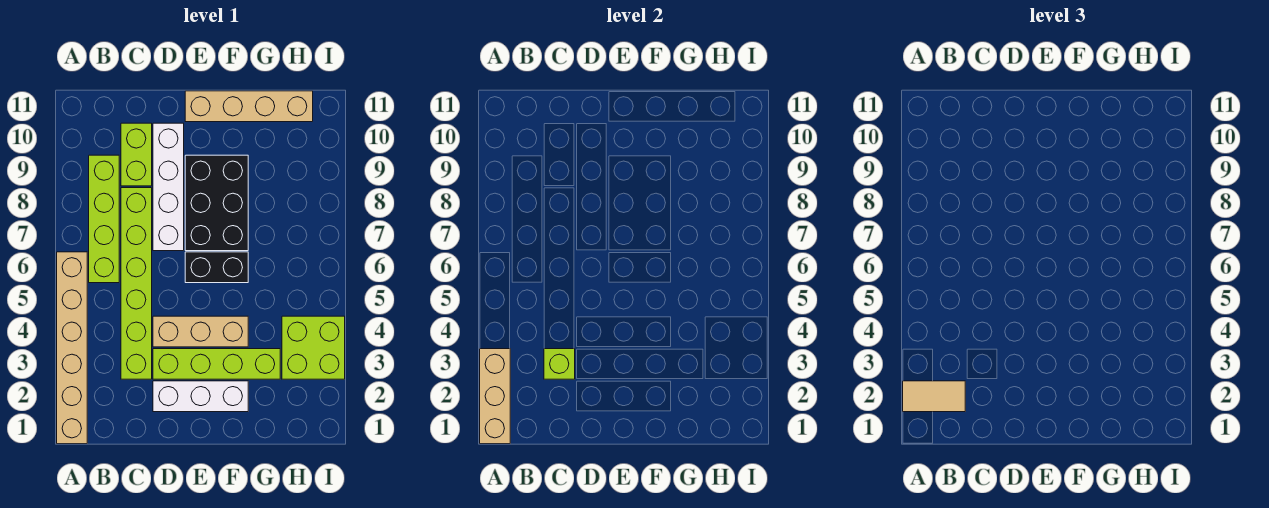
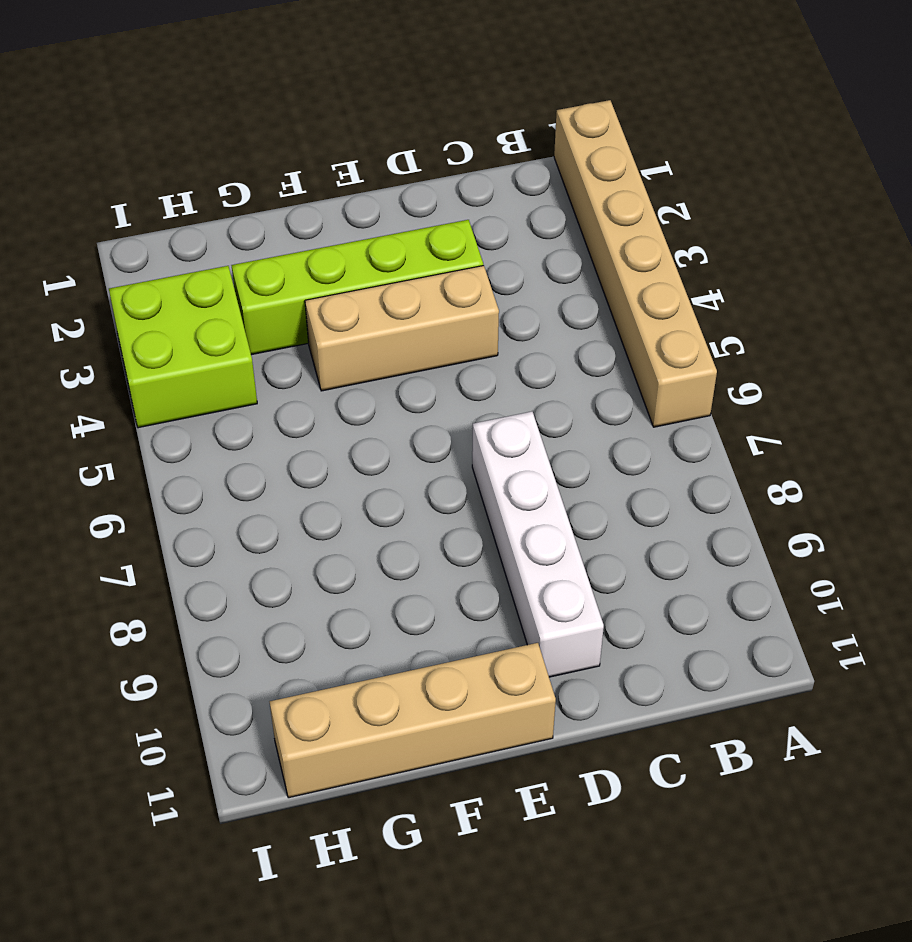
none -> lime 1x4 brick [89,155,119,283]
none -> lime 1x6 brick [121,188,152,379]
none -> lime 1x2 brick [121,123,152,186]

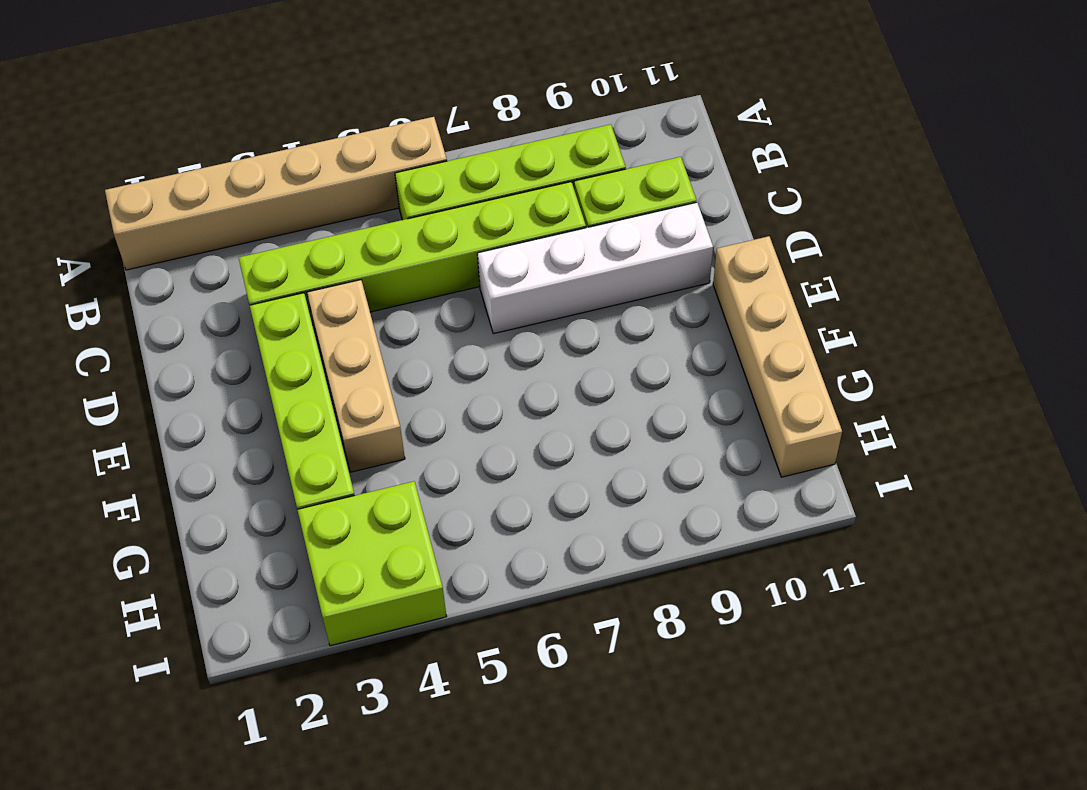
none -> white 1x3 brick [153,381,248,412]
none -> black 1x2 brick [185,252,248,283]
none -> black 2x3 brick [185,155,248,251]

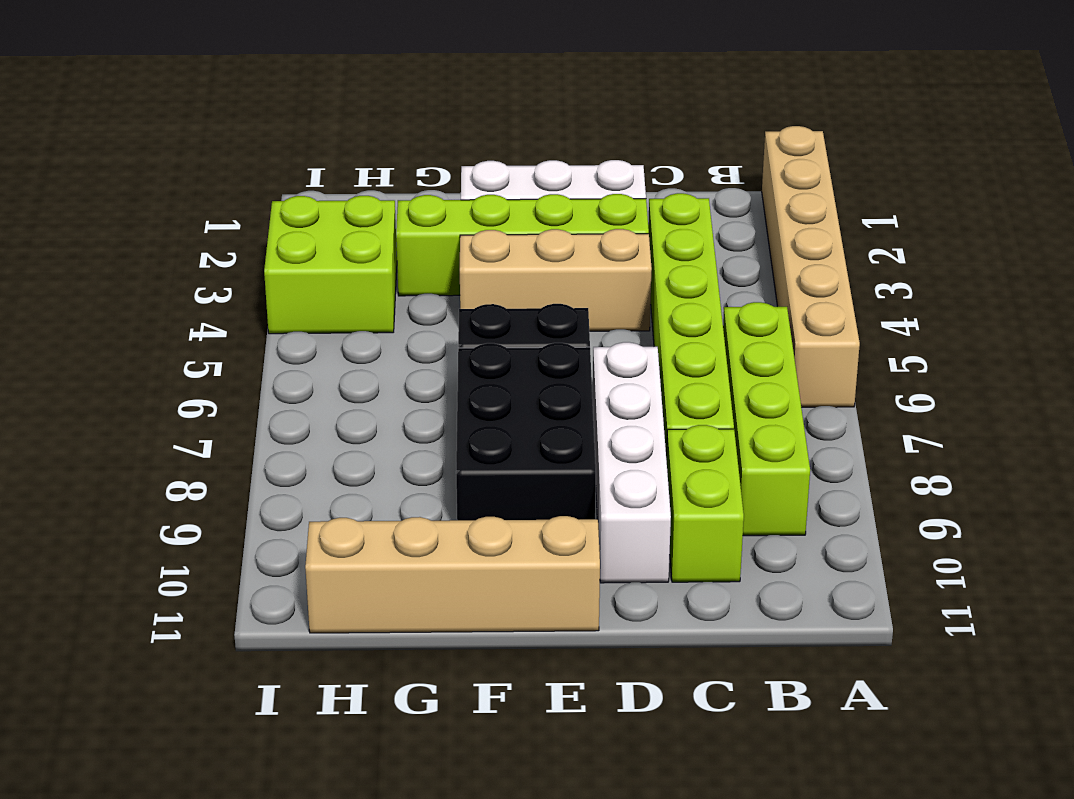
none -> tan 1x3 brick [480,349,510,444]
none -> lime 1x1 brick [544,349,575,379]
none -> tan 1x2 tile [903,381,965,412]

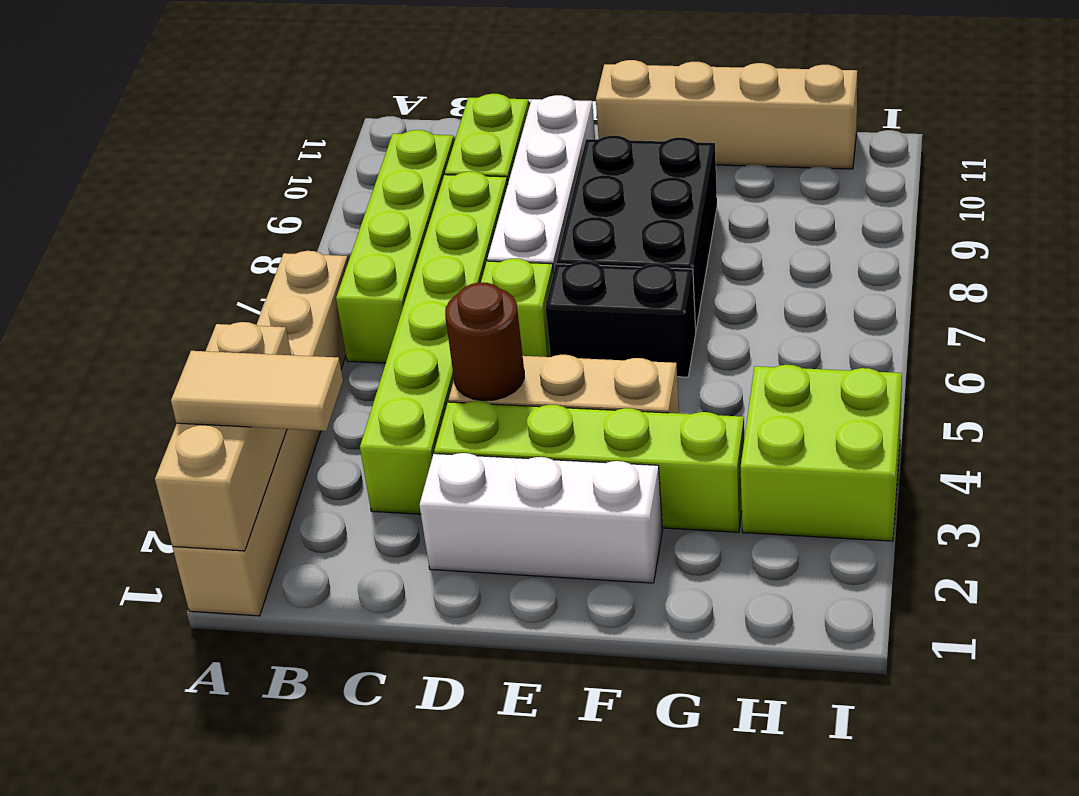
brown 1x1 round brick [445,282,524,401] -> none
lime 1x1 brick [481,259,553,357] -> lime 1x1 brick moved to [544,349,575,379]

